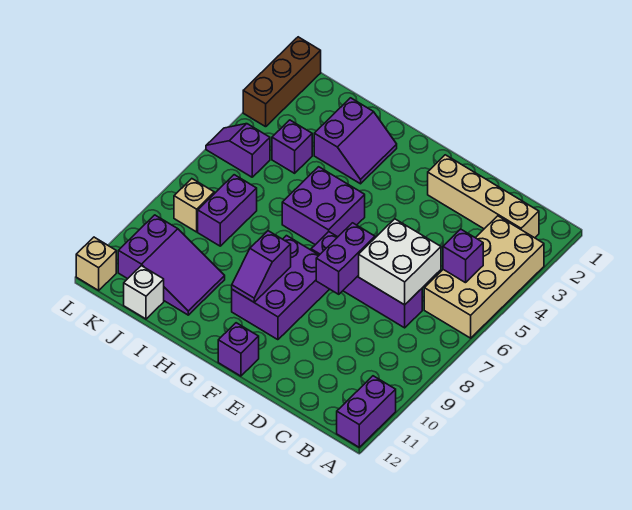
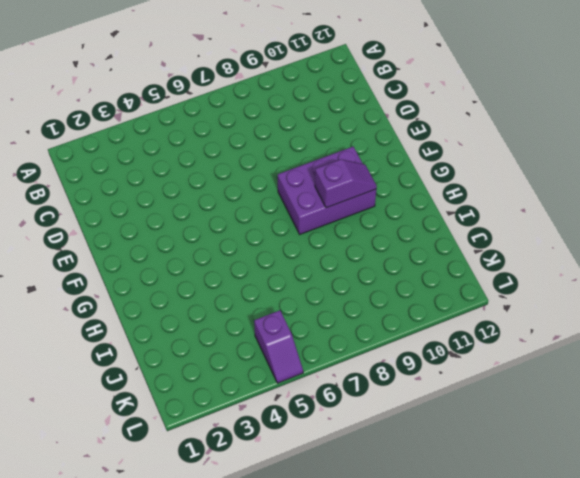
none -> tan 2x4 brick [424,216,544,338]
none -> purple 1x2 brick [337,376,396,447]
none -> tan 1x4 brick [428,155,539,238]

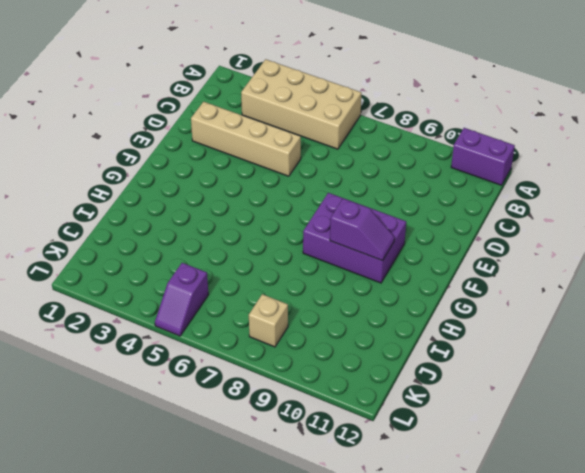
tan 1x4 brick [191,102,301,176] -> tan 1x4 brick turned to [428,155,539,238]
none -> purple 1x4 brick [311,232,422,328]
none -> purple 1x1 brick [218,323,259,376]
none -> purple 2x2 brick [282,167,365,245]

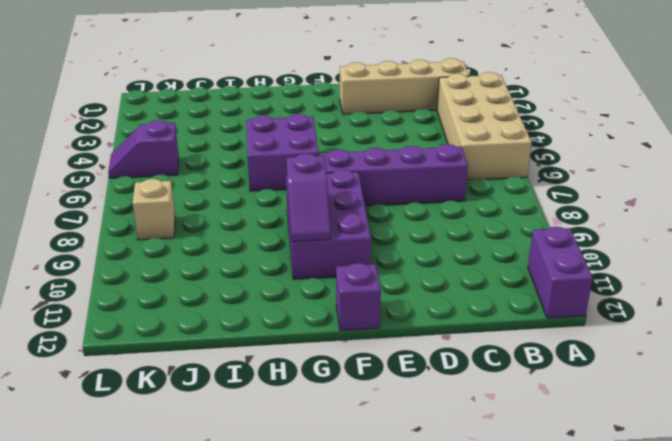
none -> purple 2x2 slope [314,98,397,184]
none -> purple 2x3 slope [118,215,225,315]
none -> purple 1x1 brick [272,120,312,173]

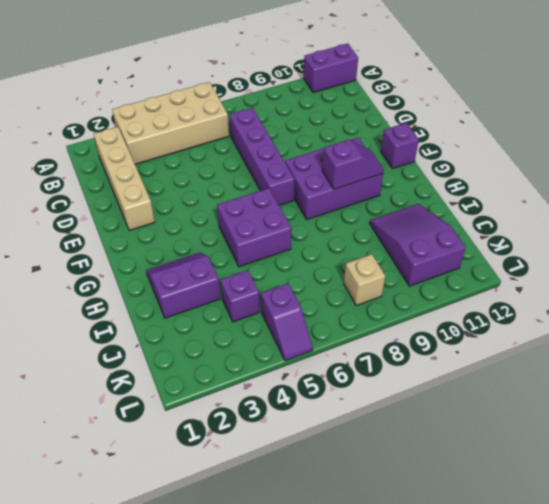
none -> purple 1x2 brick [198,175,257,246]
none -> white 1x1 brick [124,266,164,319]
none -> brown 1x3 brick [243,37,321,127]

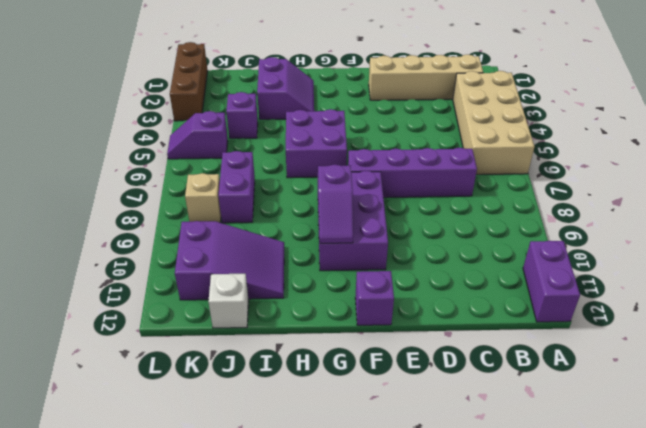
none -> tan 1x1 brick [76,237,116,290]
none -> purple 1x1 brick [443,229,483,283]
none -> white 2x2 brick [359,219,441,305]

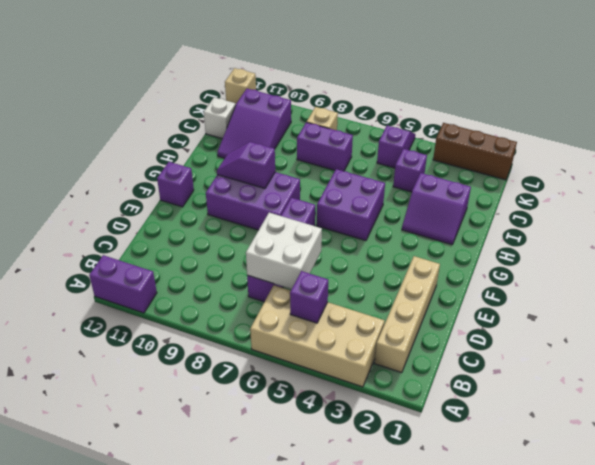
none -> purple 1x2 brick [316,223,375,294]

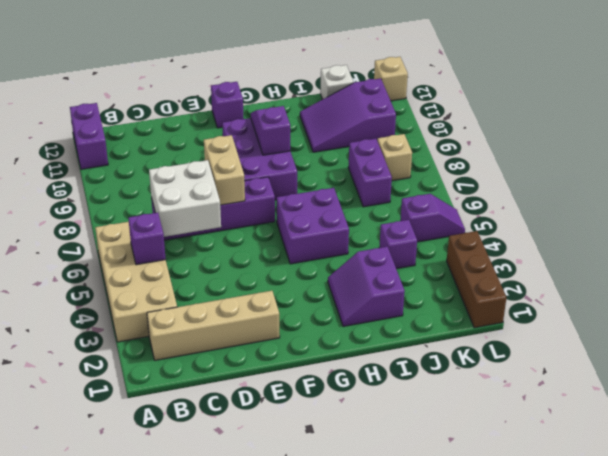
tan 1x2 brick [204,135,245,205] -> purple 1x2 brick [316,223,375,294]

